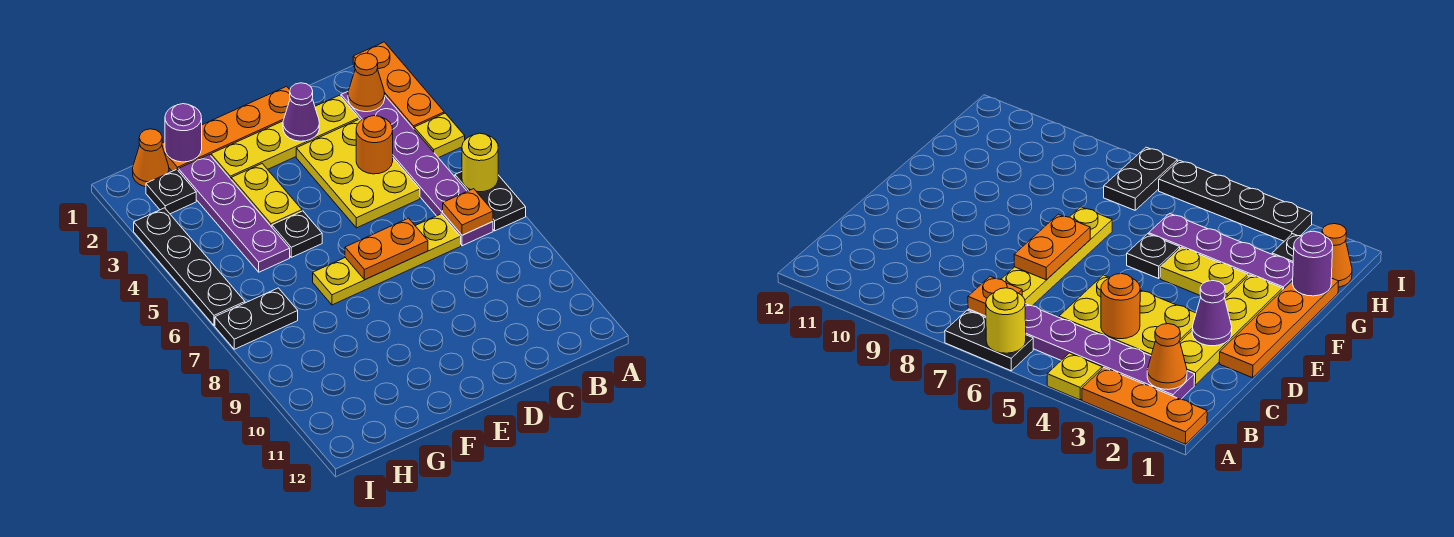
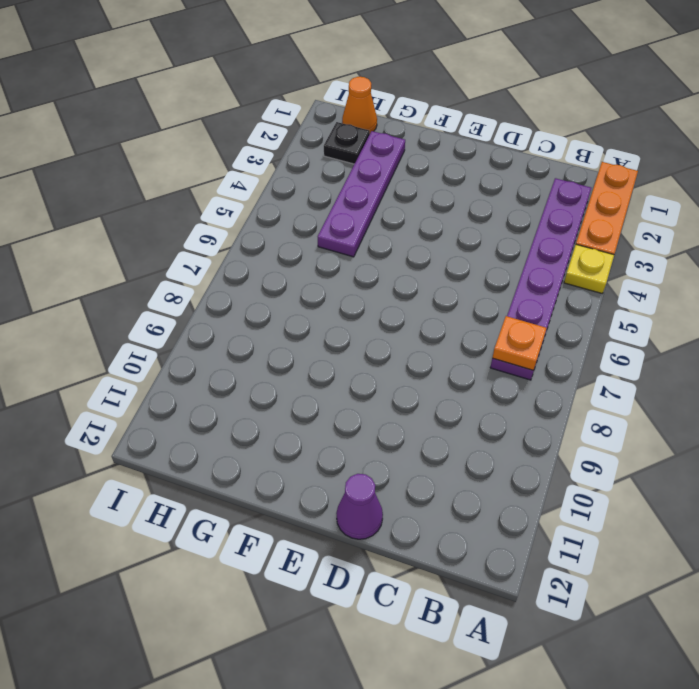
purple 1x1 cone [336,474,383,539] -> purple 1x1 cone moved to [283,83,319,141]
none -> black 1x2 plate [455,172,526,231]
none -> yellow 1x4 plate [211,95,359,179]
none -> yellow 2x3 plate [296,119,420,228]

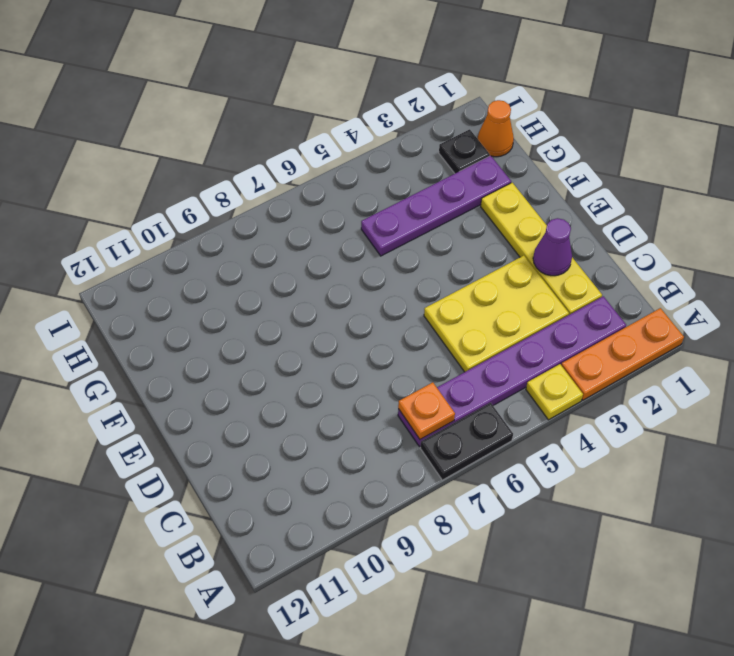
none -> yellow 1x4 plate [313,214,461,305]
none -> orange 1x4 plate [162,86,290,171]
none -> yellow 1x2 plate [231,164,302,227]

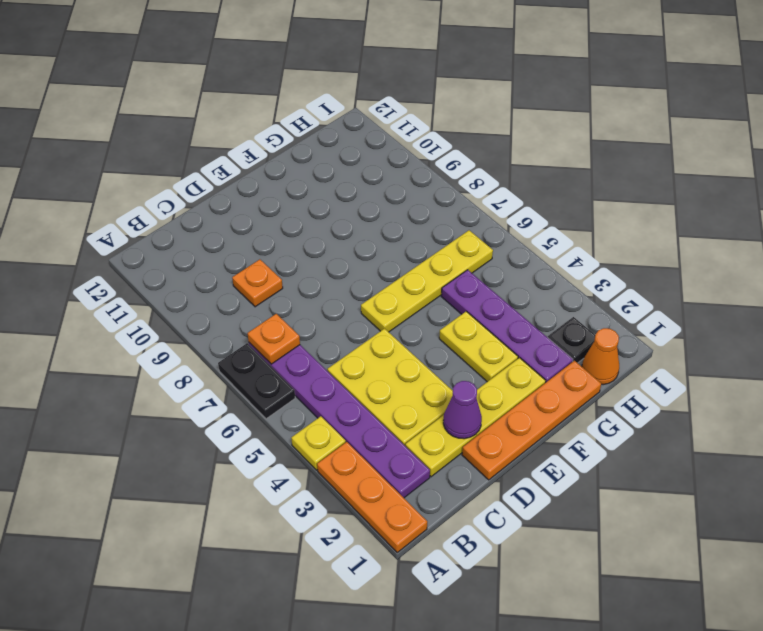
orange 1x1 plate [232,259,283,307] -> none
yellow 1x4 plate [361,230,493,332] -> yellow 1x4 plate moved to [313,214,461,305]
none -> black 1x1 plate [272,211,322,257]
none -> black 1x2 plate [215,288,298,349]
none -> black 1x4 plate [134,208,245,326]

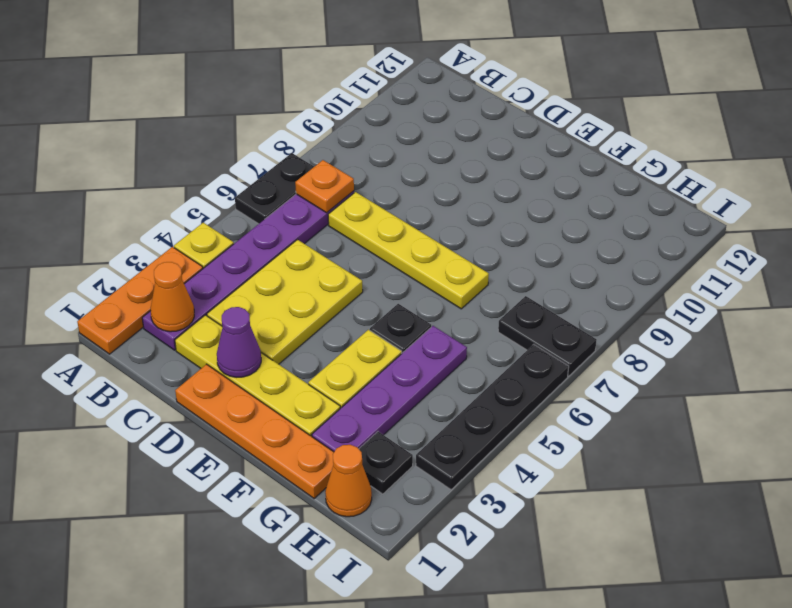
none -> yellow 1x1 round brick [462,133,498,192]
none -> orange 1x1 round brick [356,116,393,174]
none -> orange 1x2 plate [345,218,428,280]

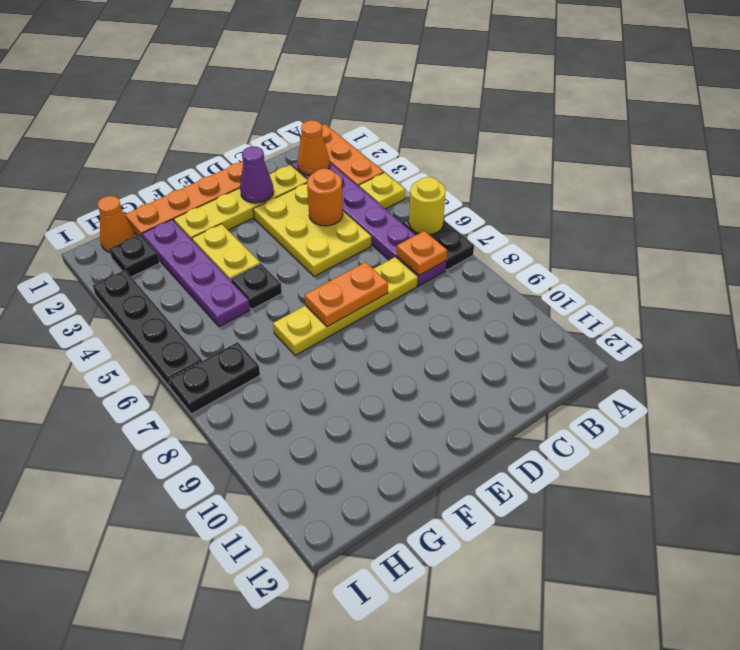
none -> purple 1x1 round brick [165,104,202,162]

